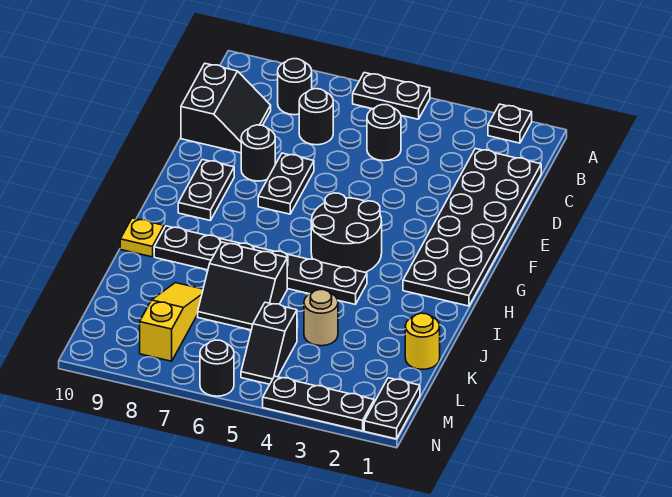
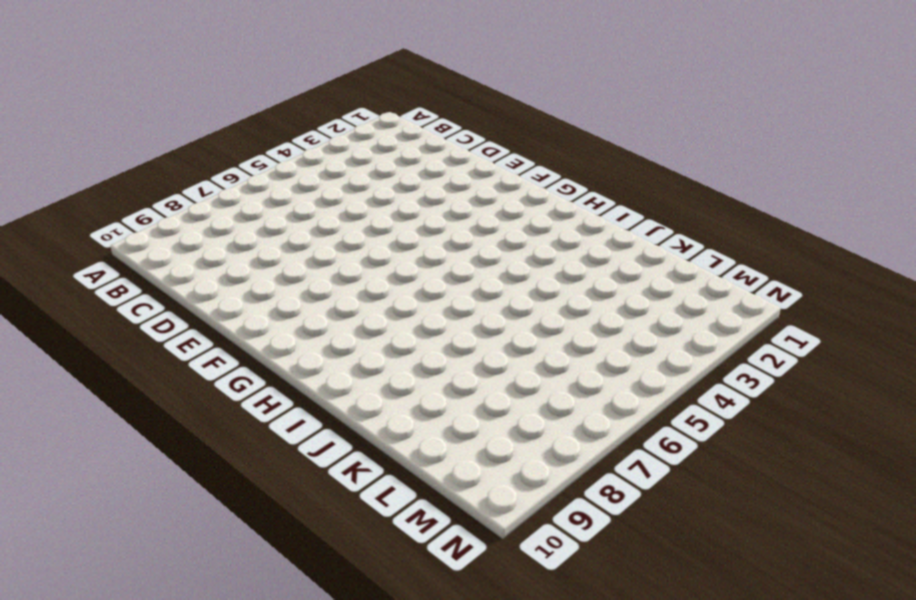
none -> black 1x1 plate [488,104,532,143]
none -> black 1x2 plate [353,73,430,119]
none -> black 1x1 round brick [278,59,312,115]

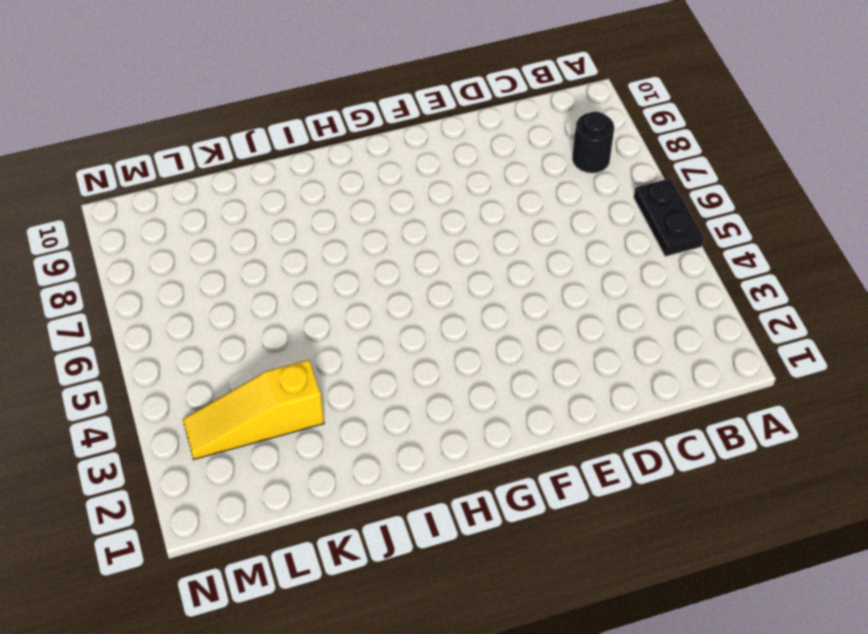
yellow 1x3 slope [183,360,324,459] -> yellow 1x3 slope turned to [140,283,203,361]
none -> black 1x1 plate [488,104,532,143]
none -> black 2x6 plate [403,148,541,306]
none -> black 1x1 round brick [367,105,401,161]

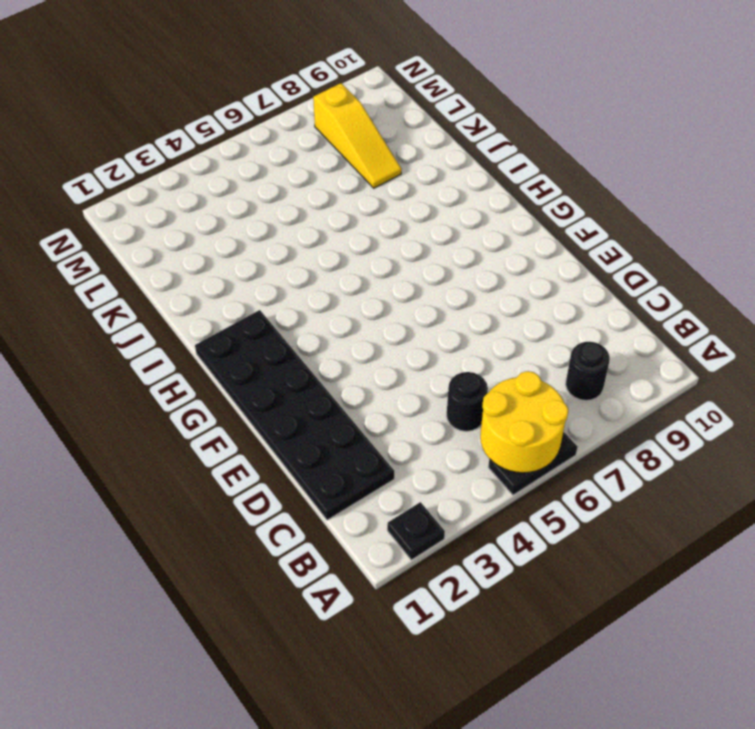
yellow 2x2 round brick [480,371,568,473] -> none
none -> black 1x1 round brick [299,89,333,145]
none -> black 2x2 slope [181,64,271,153]
none -> black 1x2 plate [258,153,314,214]

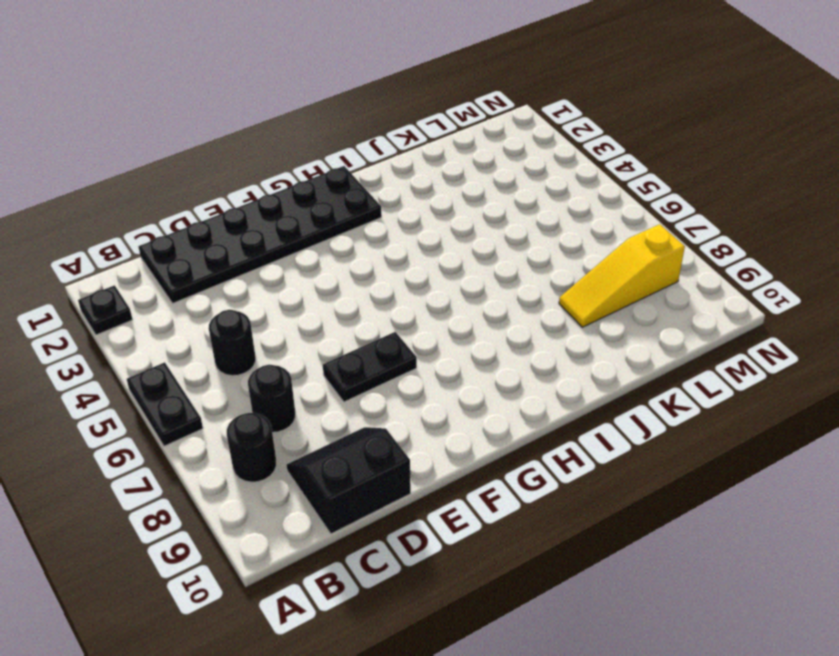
none -> black 1x1 round brick [241,125,275,181]
none -> black 1x2 plate [178,159,234,221]
none -> black 2x2 round brick [311,193,382,272]

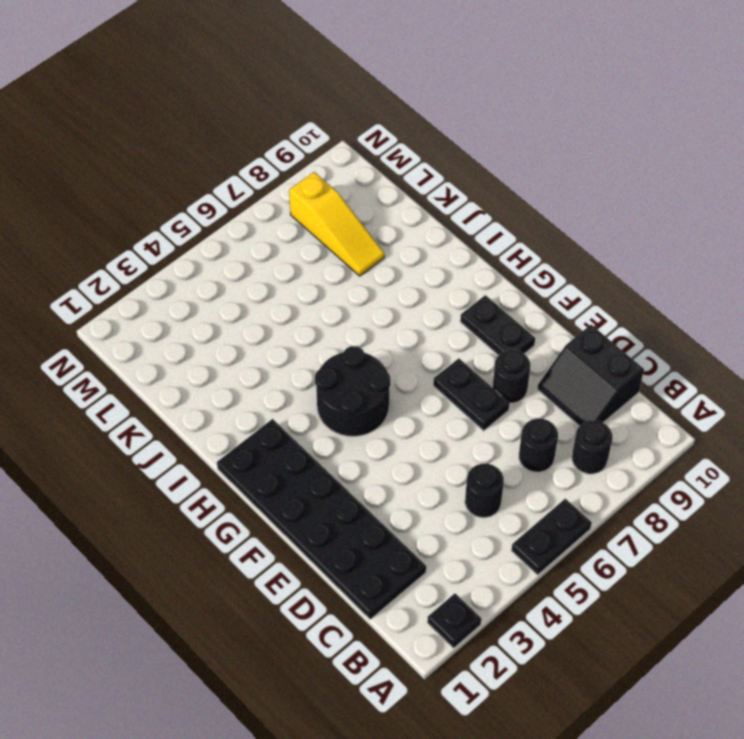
none -> black 1x6 plate [154,226,367,304]
none -> yellow 1x1 plate [120,218,164,257]
none -> black 2x2 slope [198,242,287,330]

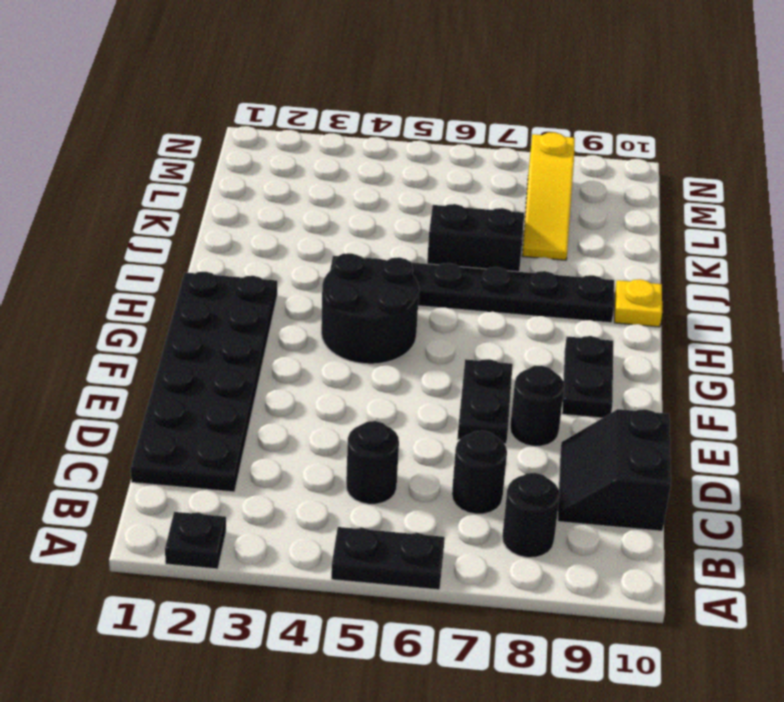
none -> yellow 1x1 round brick [405,313,440,369]
none -> tan 1x1 round brick [304,290,338,346]
none -> black 1x2 slope [241,302,297,384]

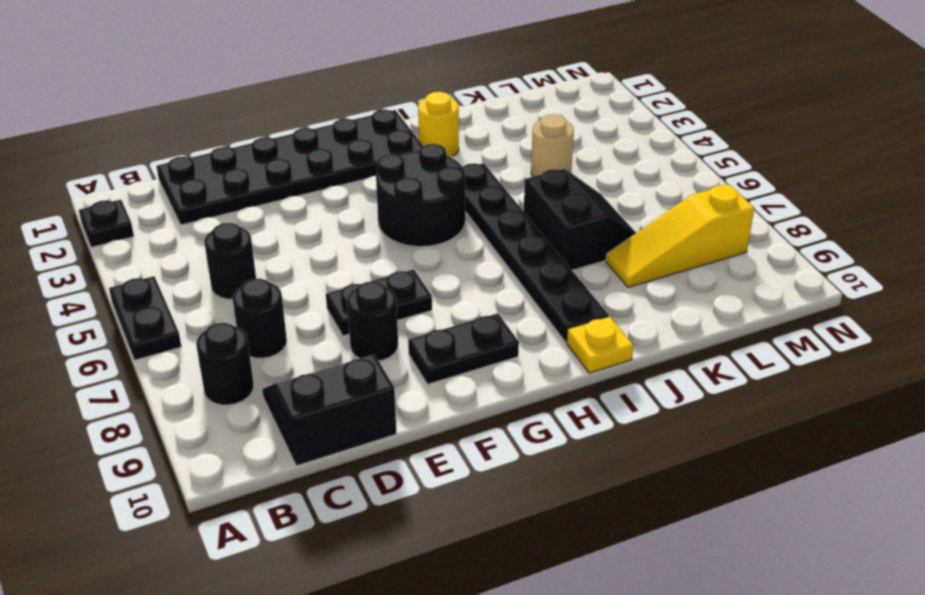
yellow 1x1 round brick [418,92,459,157] -> yellow 1x1 round brick moved to [405,313,440,369]
none -> black 1x2 slope [241,302,297,384]
none -> black 1x2 plate [364,378,420,439]
none -> black 1x3 plate [263,376,374,431]

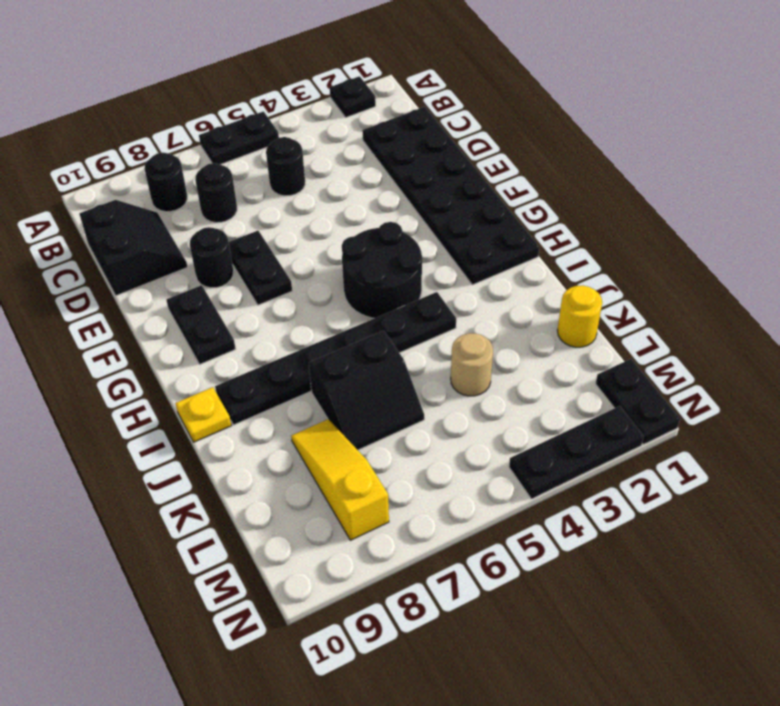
none -> black 1x2 slope [241,302,297,384]
none -> black 1x1 round brick [200,340,234,396]

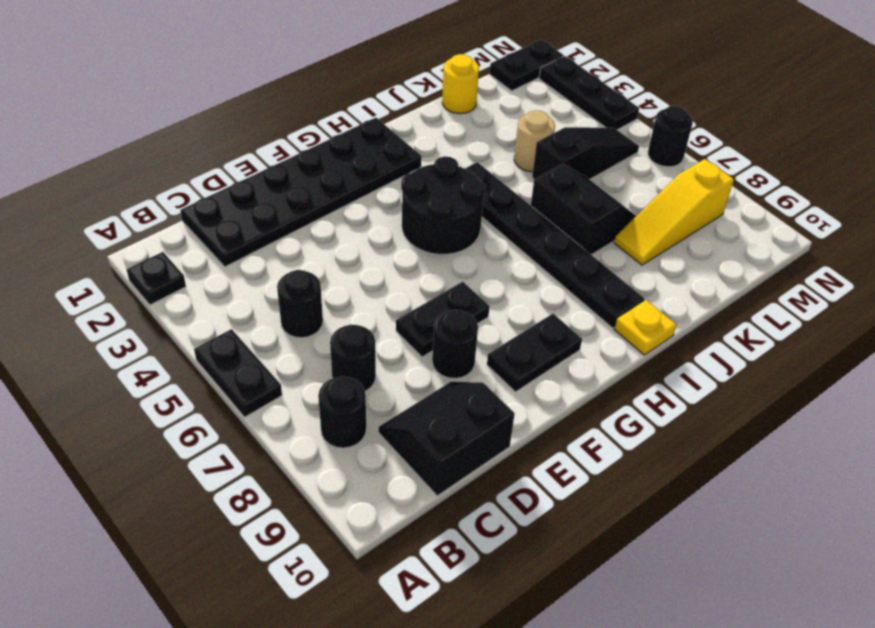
black 1x3 slope [532,127,639,180] -> black 1x2 slope [241,302,297,384]

